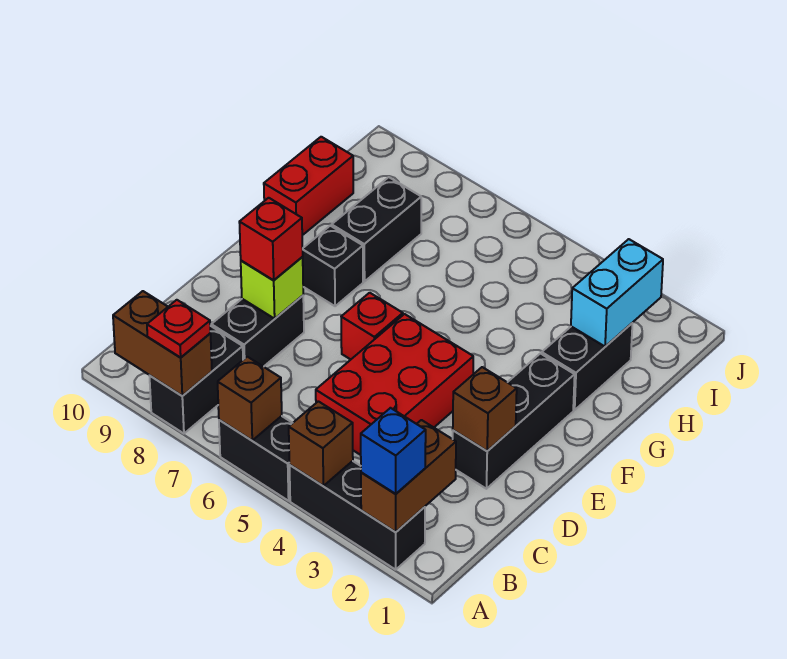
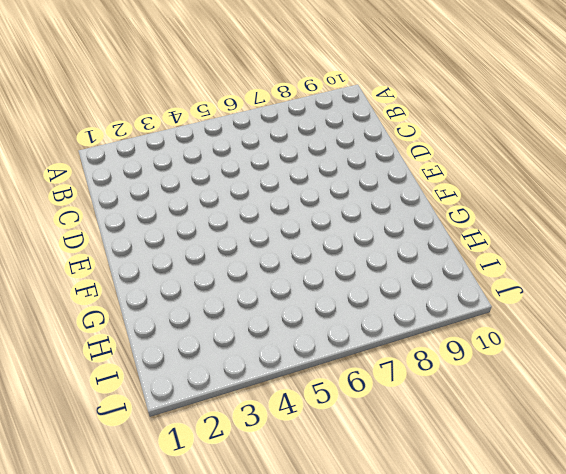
none -> black 1x3 brick [289,461,425,570]
none -> black 1x2 brick [219,416,292,501]
none -> black 1x2 brick [150,326,243,434]

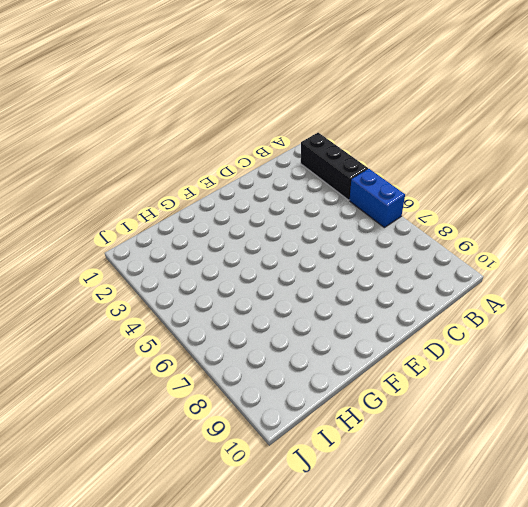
blue 1x2 brick [350,169,405,227] -> black 1x2 brick [219,416,292,501]
none -> black 1x2 brick [150,326,243,434]
none -> red 2x3 brick [316,314,473,455]
none -> black 1x2 brick [211,296,304,367]

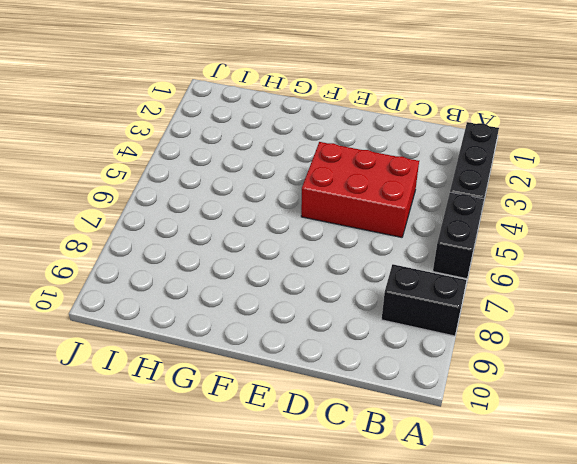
none -> black 1x2 brick [211,296,304,367]
none -> black 1x3 brick [453,354,575,489]
none -> red 1x1 brick [341,293,403,359]

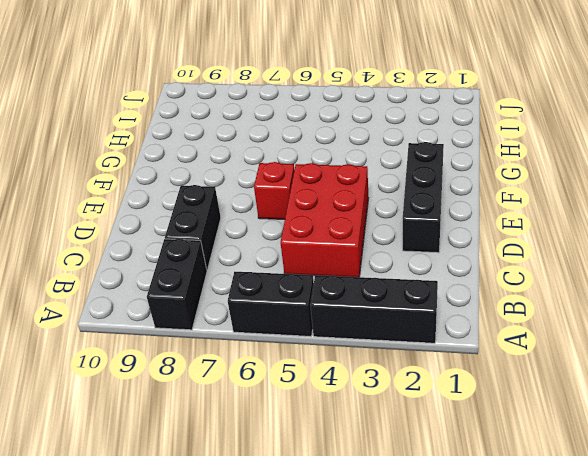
none -> black 1x1 brick [303,226,363,306]
none -> black 1x2 brick [542,323,632,410]
none -> black 1x2 brick [332,177,421,281]

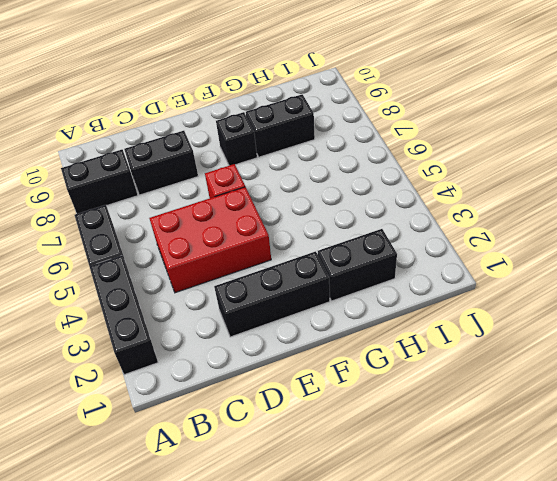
none -> red 1x2 brick [264,137,353,235]
none -> brown 1x2 brick [361,420,456,532]
none -> brown 1x1 brick [289,401,353,486]

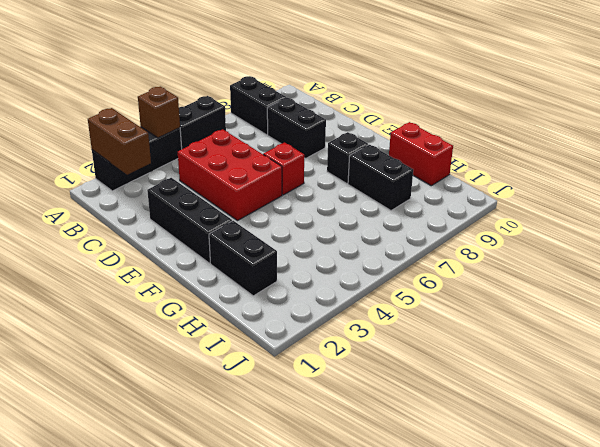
none -> brown 1x1 brick [218,357,282,440]
none -> brown 1x2 brick [113,291,212,396]
none -> brown 1x1 brick [453,367,517,451]

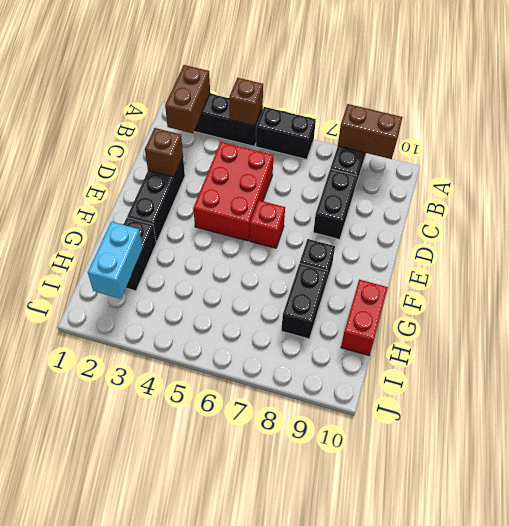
none -> brown 1x1 brick [218,357,282,440]
none -> lime 1x1 brick [241,257,303,319]
none -> blue 1x1 brick [361,408,426,494]

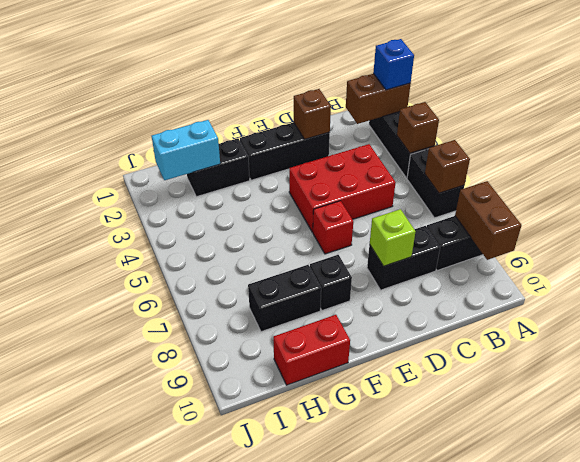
none -> red 1x1 plate [147,300,210,358]
none -> red 1x1 brick [239,198,303,280]

